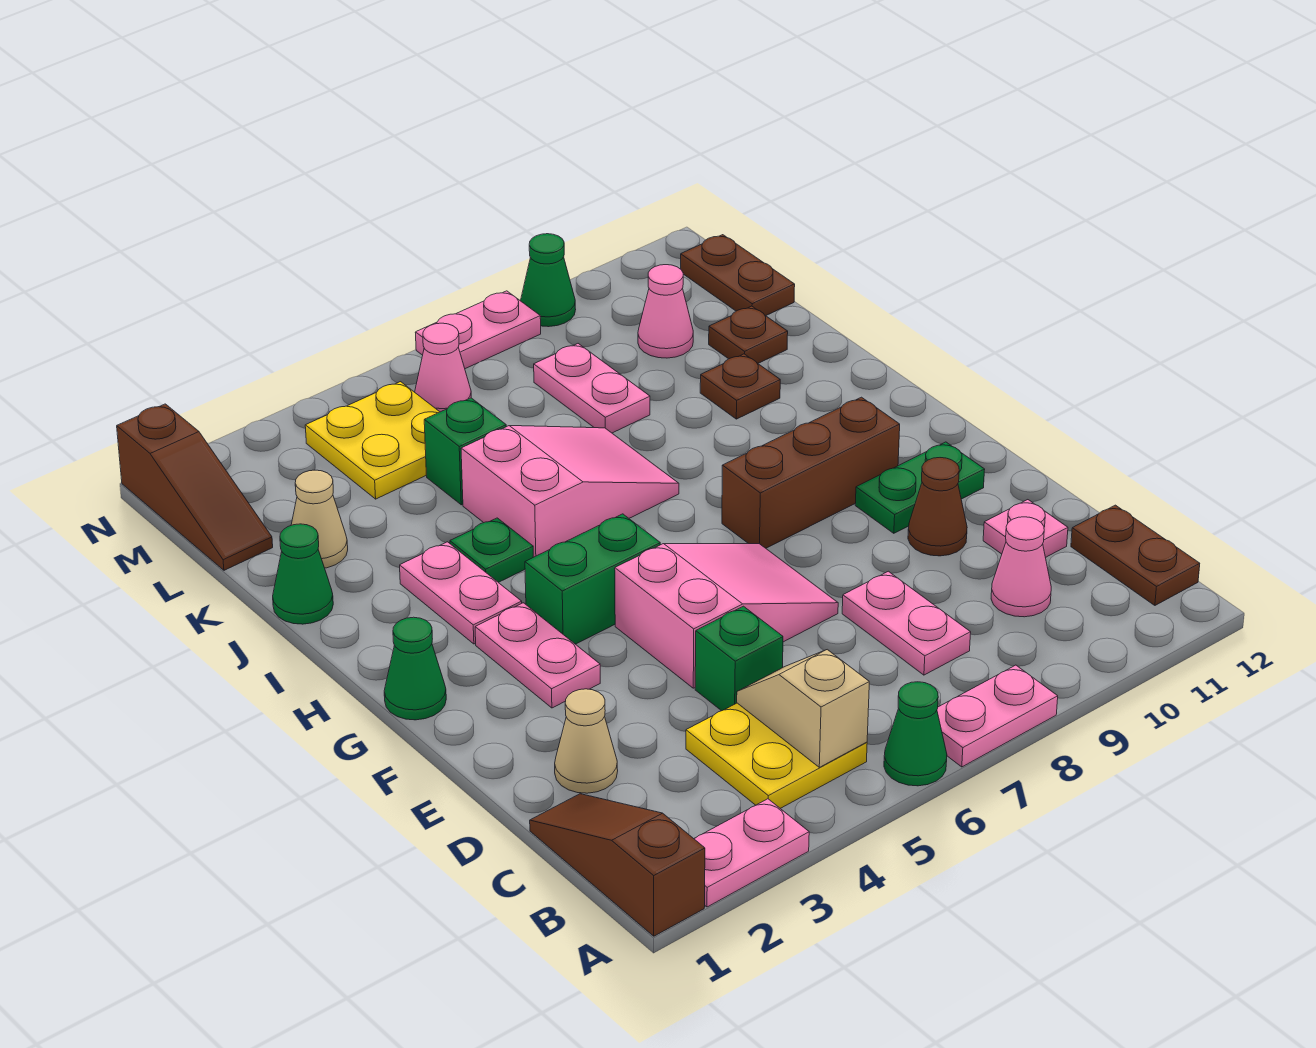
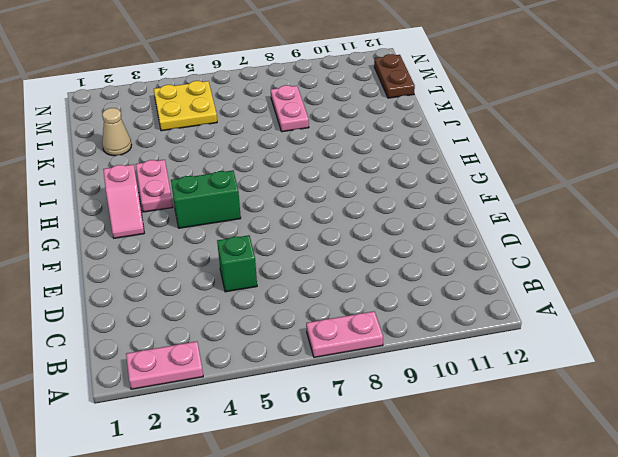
pink 1x2 slope [103,164,144,238] -> none
none -> brown 1x3 slope [530,794,705,936]
none -> green 1x1 cone [884,682,947,786]
none -> yellow 2x2 plate [686,703,867,808]
none -> brown 1x2 plate [1071,505,1200,605]

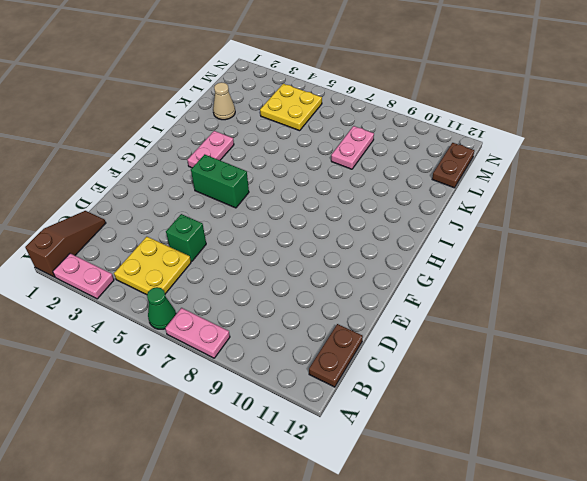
none -> pink 1x2 plate [842,571,971,675]
none -> pink 1x1 cone [991,517,1051,617]
none -> tan 1x1 cone [555,689,618,793]
none -> pink 1x1 plate [983,500,1068,557]

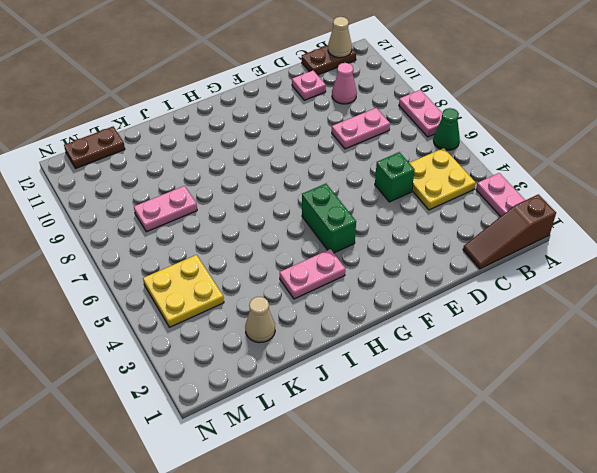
tan 1x1 cone [328,17,352,58] -> tan 1x1 cone moved to [555,689,618,793]
none -> pink 2x3 slope [615,544,838,688]
none -> brown 1x1 cone [908,458,967,556]
none -> pink 1x2 plate [475,603,600,708]
none -> green 1x2 plate [855,442,985,533]

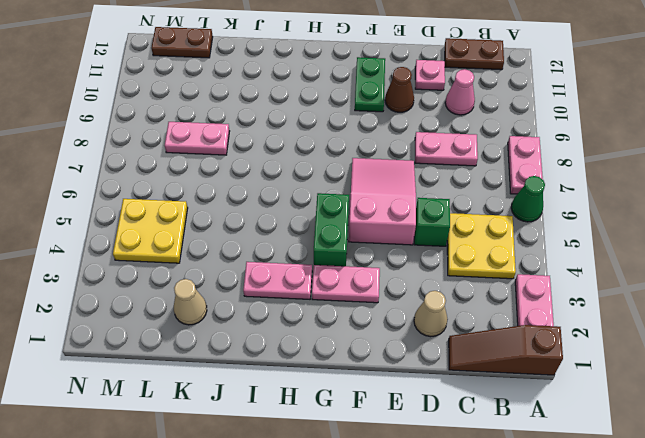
none -> green 1x1 cone [384,617,446,720]
none -> brown 1x3 brick [722,397,900,548]
none -> green 1x1 plate [450,518,533,582]
none -> pink 2x3 slope [461,426,679,557]

